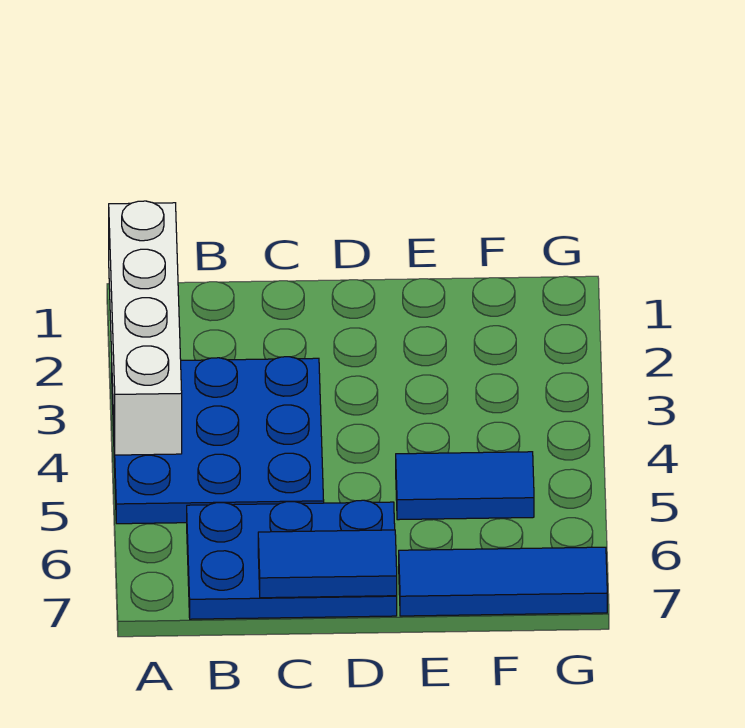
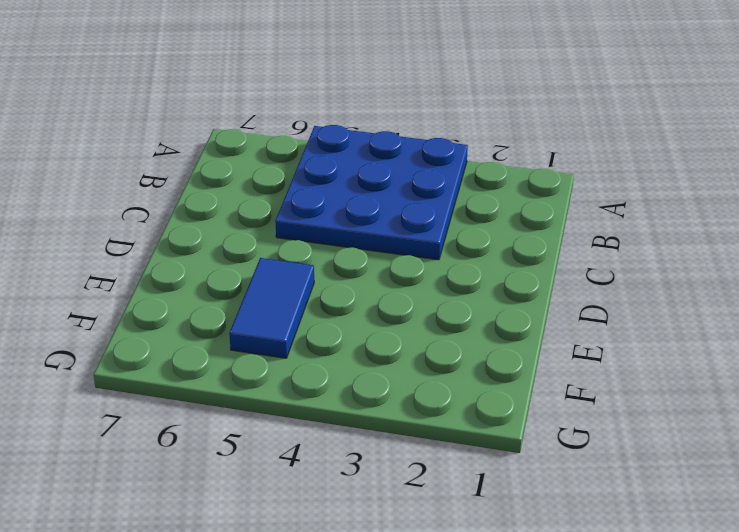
none -> blue 2x3 plate [187,500,397,619]
none -> blue 1x3 tile [399,547,607,616]

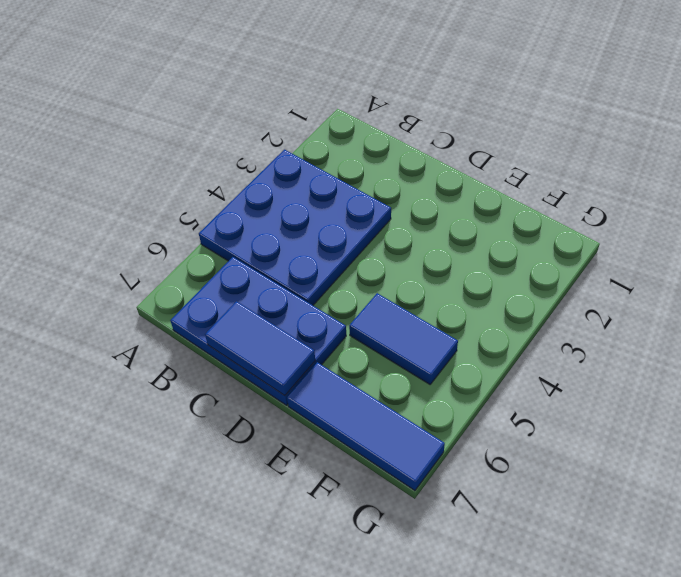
none -> white 1x4 brick [109,201,182,455]

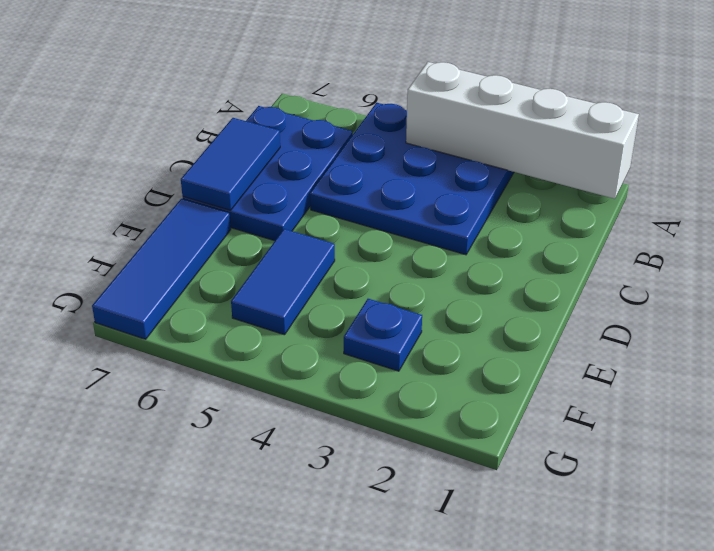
blue 1x1 plate [344,299,422,371] -> none

